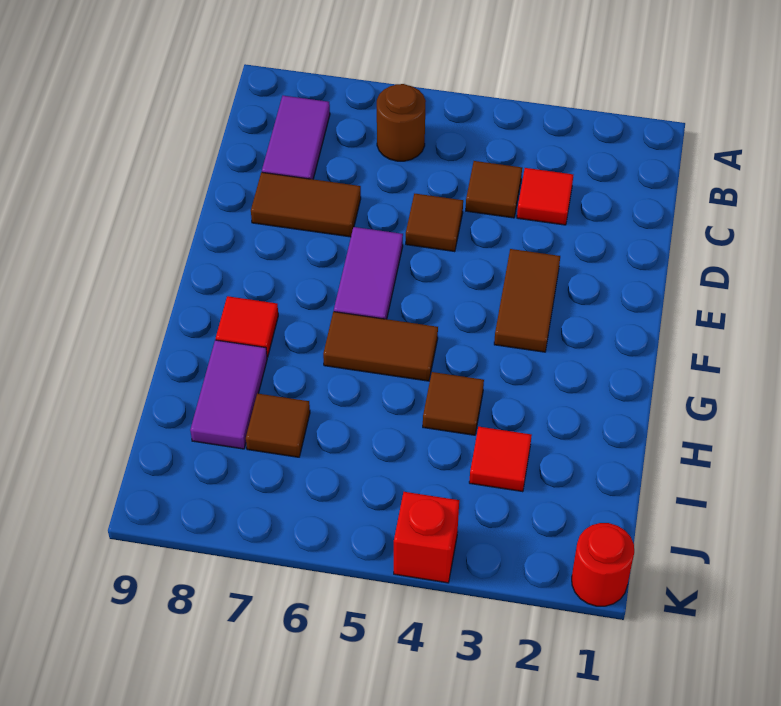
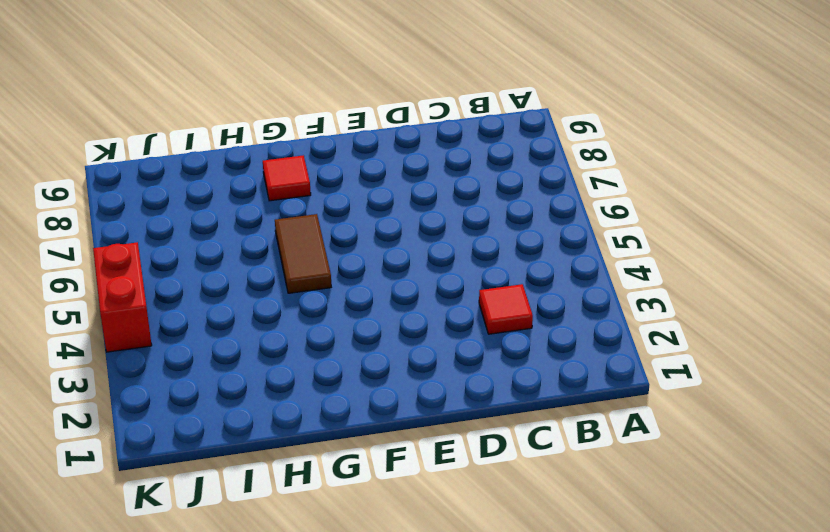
red 1x2 brick [93,242,152,352] -> red 1x1 brick [394,492,459,583]
none -> brown 1x1 round brick [377,84,426,161]
none -> purple 1x2 tile [262,96,330,179]
none -> brown 1x1 tile [466,161,522,218]

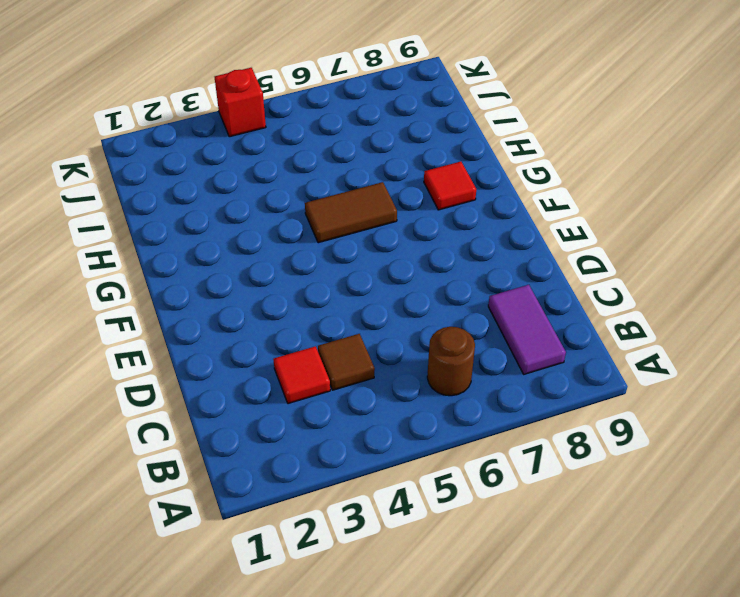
none -> brown 1x1 tile [406,194,463,252]
none -> brown 1x2 tile [251,172,361,237]
none -> brown 1x2 tile [494,249,560,352]

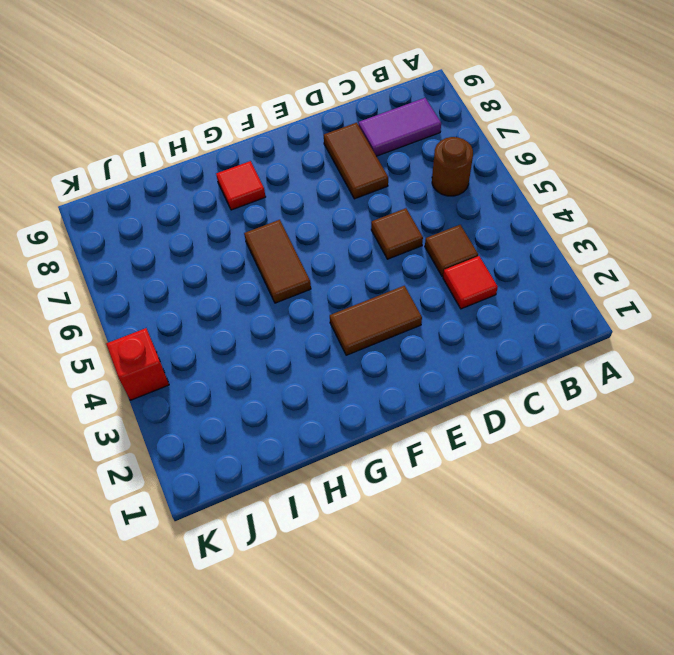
none -> purple 1x2 tile [334,227,403,319]
none -> brown 1x1 tile [423,372,484,435]
none -> purple 1x2 tile [190,340,267,449]

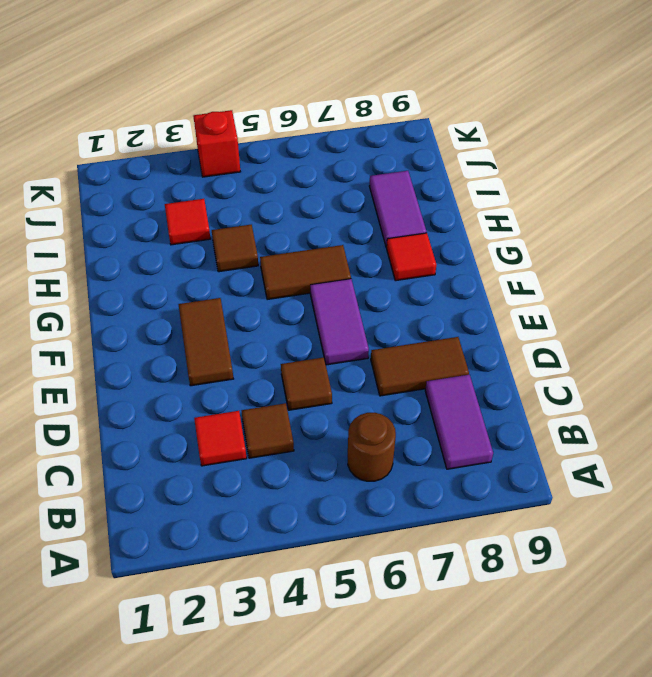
none -> brown 1x1 tile [246,393,310,457]
none -> red 1x1 round brick [572,523,634,606]

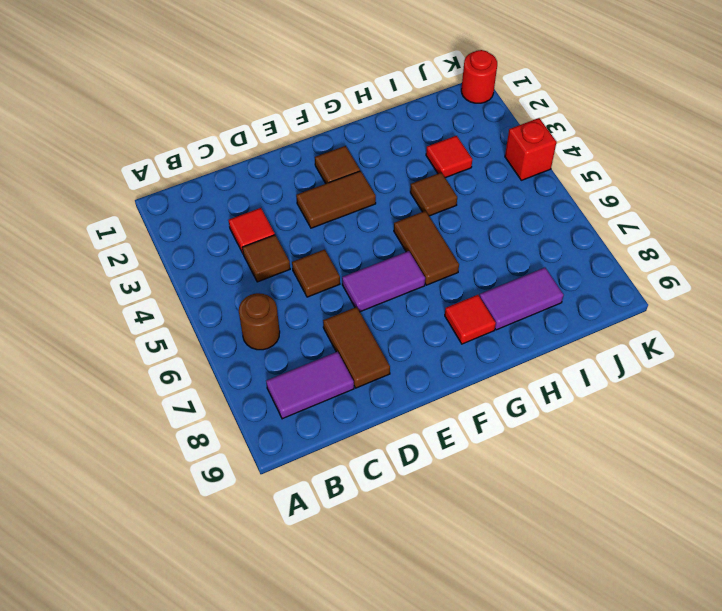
brown 1x1 tile [315,146,360,184] -> brown 1x1 tile moved to [246,393,310,457]

